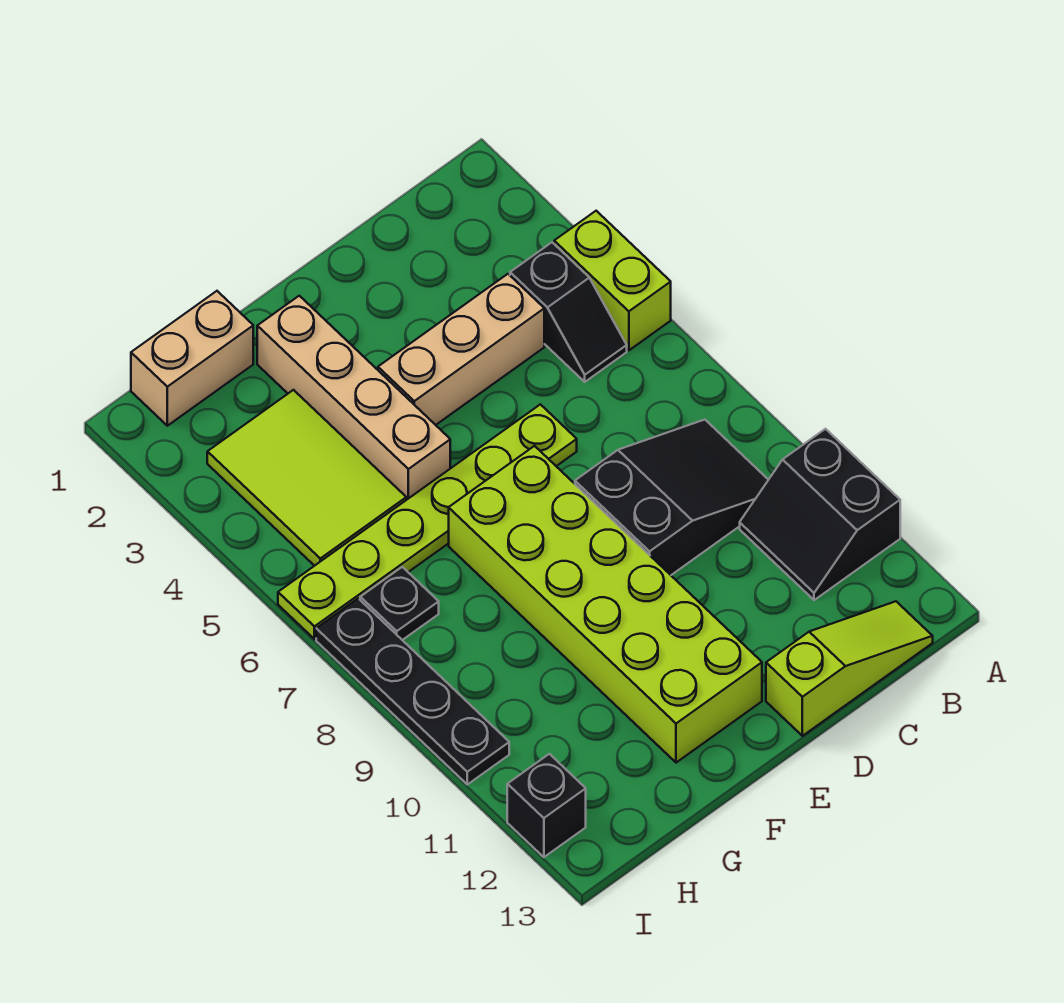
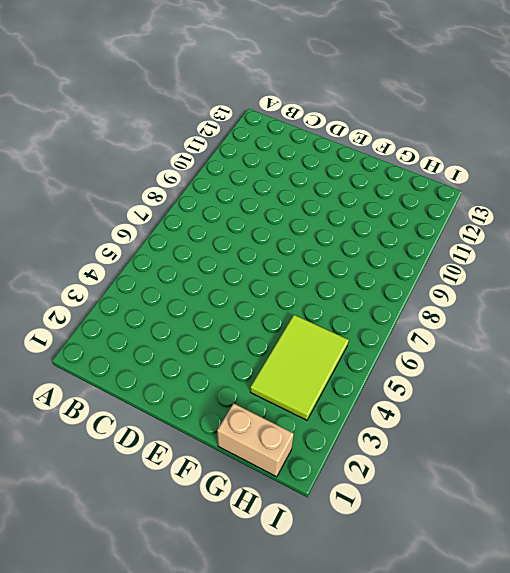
none -> lime 1x2 brick [554,211,671,350]
none -> black 2x2 slope [740,429,900,600]
none -> black 1x2 slope [510,242,627,382]

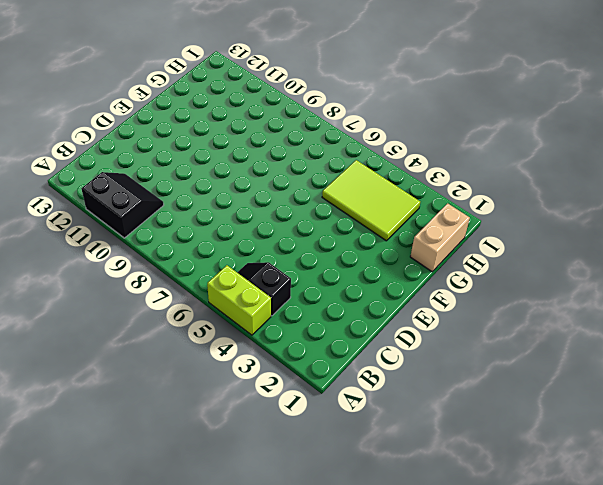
none -> black 2x3 slope [575,420,768,575]
none -> lime 1x3 slope [766,601,933,736]
none -> tan 1x3 brick [378,274,544,425]

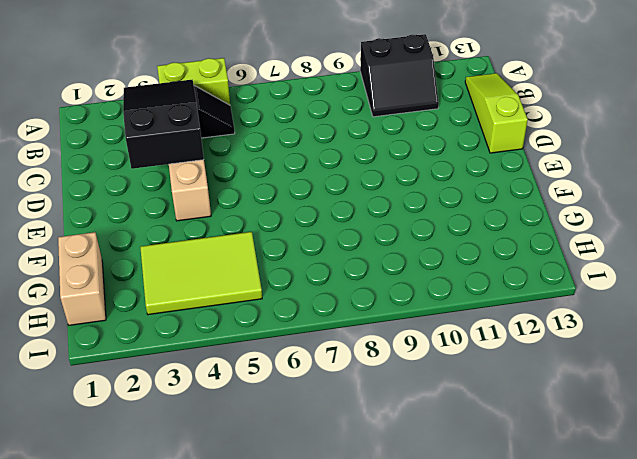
black 2x3 slope [123,80,204,169] -> black 2x3 slope moved to [575,420,768,575]
none -> lime 1x6 plate [278,404,577,639]
none -> lime 2x6 brick [449,446,762,763]
none -> tan 1x4 brick [257,296,450,500]

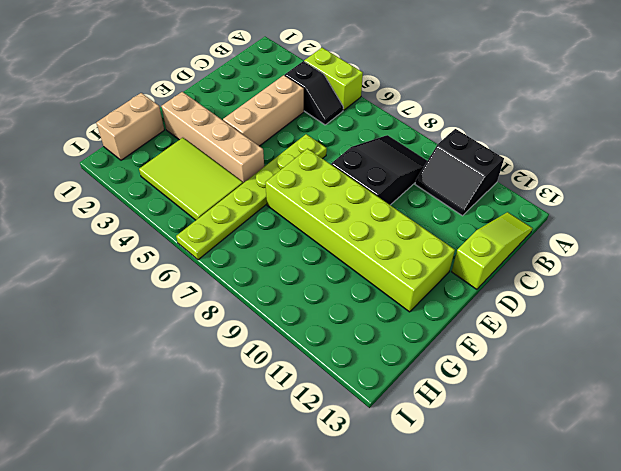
none -> black 1x1 plate [360,567,439,640]
none -> black 1x4 plate [316,598,509,784]
none -> black 1x1 brick [507,754,586,857]

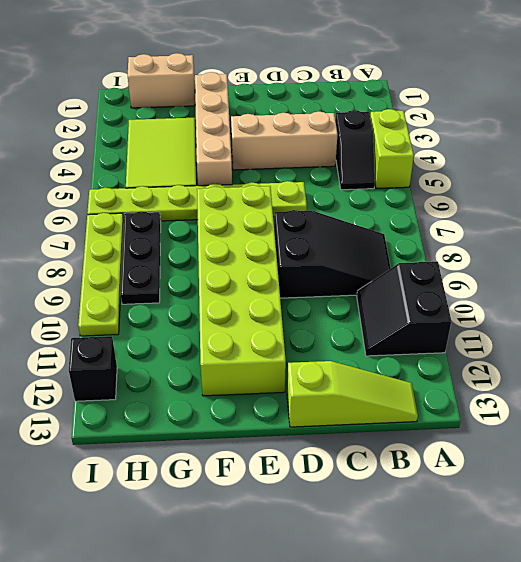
black 1x3 plate [121,211,161,304] -> black 1x1 plate [360,567,439,640]
lime 1x4 plate [78,213,124,336] -> black 1x4 plate [316,598,509,784]

